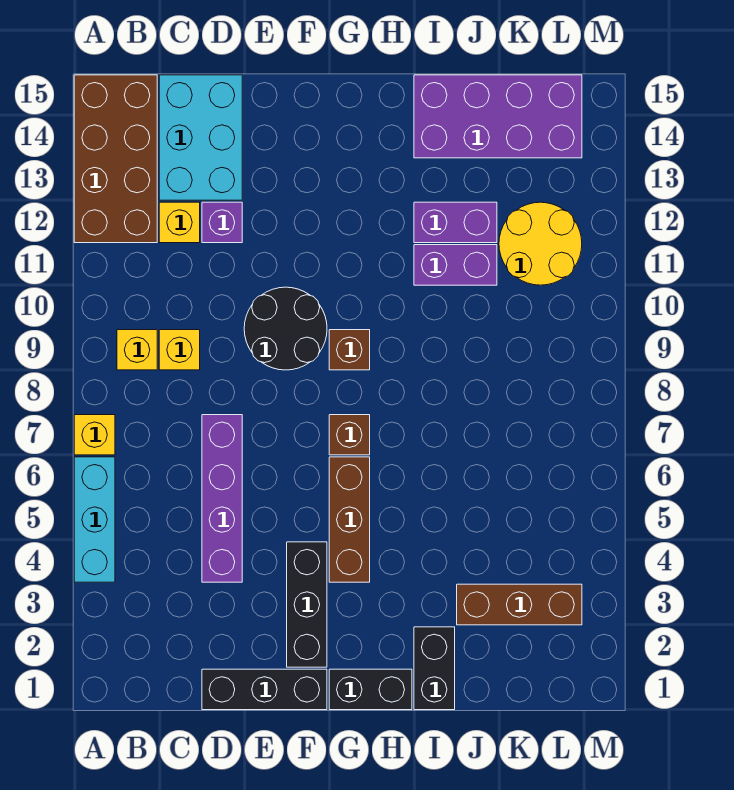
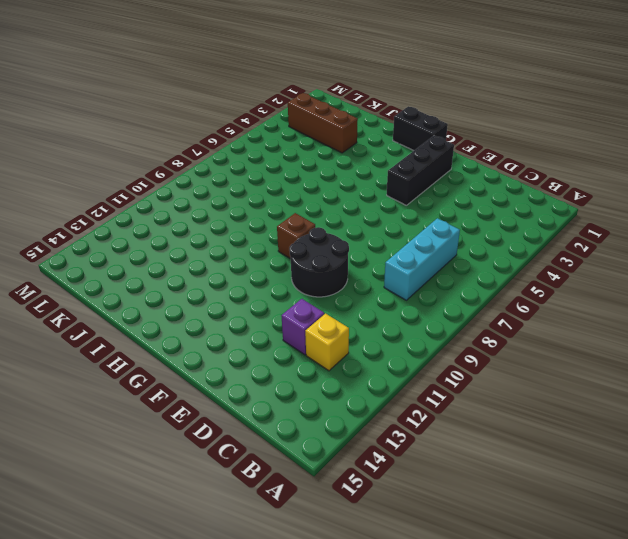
cyan 1x3 brick [384,218,460,300] -> cyan 1x3 brick moved to [74,457,115,582]
none -> yellow 1x1 brick [74,415,115,455]
none -> brown 2x4 brick [74,75,157,243]
none -> yellow 1x1 brick [117,330,157,370]

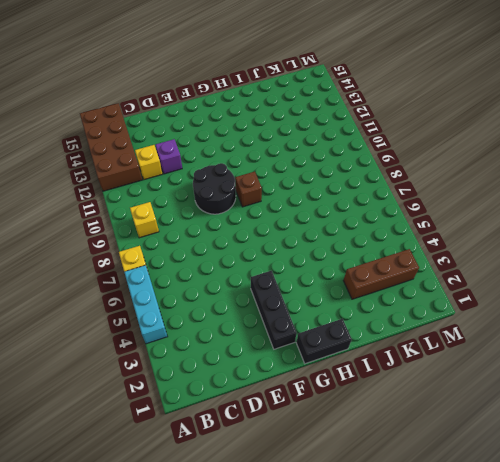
none -> yellow 1x1 brick [159,330,200,370]
none -> cyan 2x3 brick [159,75,242,200]
none -> black 1x3 brick [202,669,327,710]

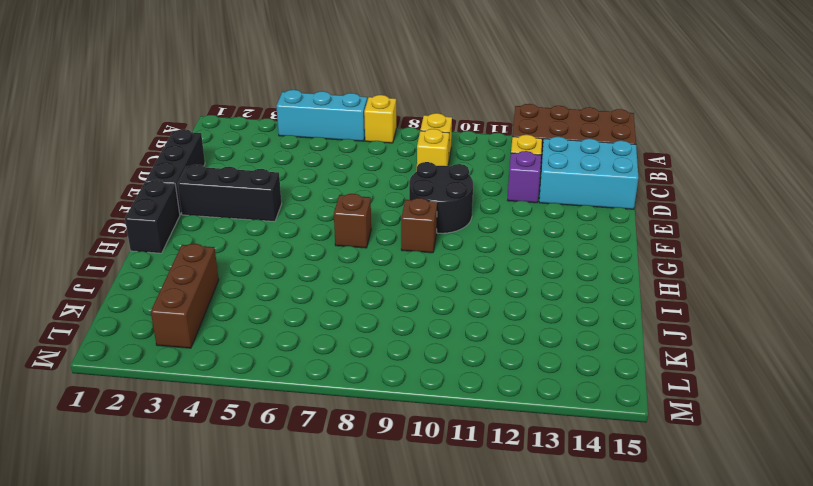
none -> purple 1x4 brick [202,415,242,582]
none -> brown 1x3 brick [329,457,370,582]
none -> black 1x2 brick [414,627,455,710]

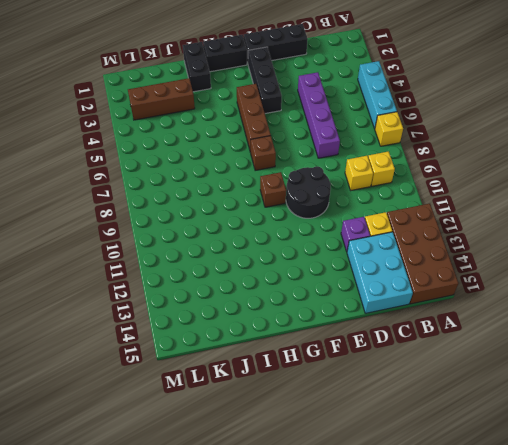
none -> purple 1x2 brick [414,245,497,285]
none -> purple 1x2 brick [414,202,497,243]
none -> purple 2x4 brick [414,75,582,158]

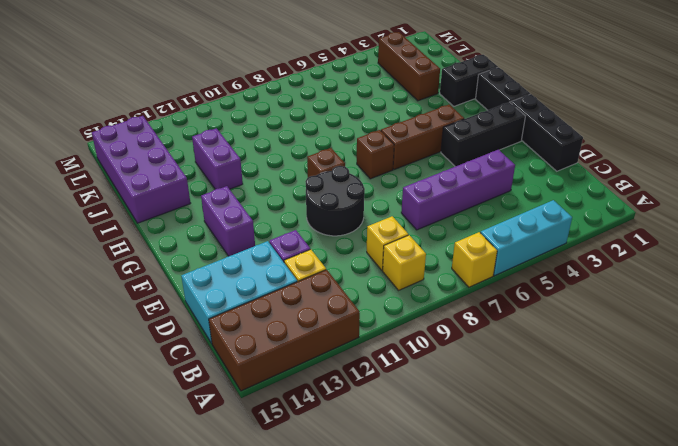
purple 1x2 brick [201,186,255,256] -> purple 1x2 brick moved to [414,245,497,285]
none -> yellow 2x2 round brick [499,202,582,285]

